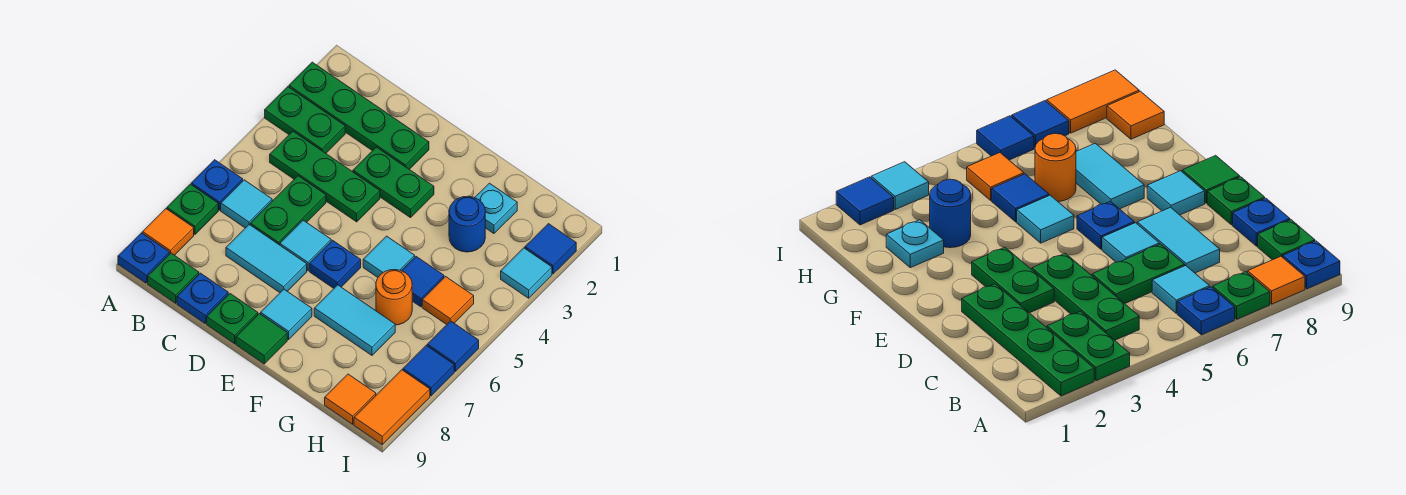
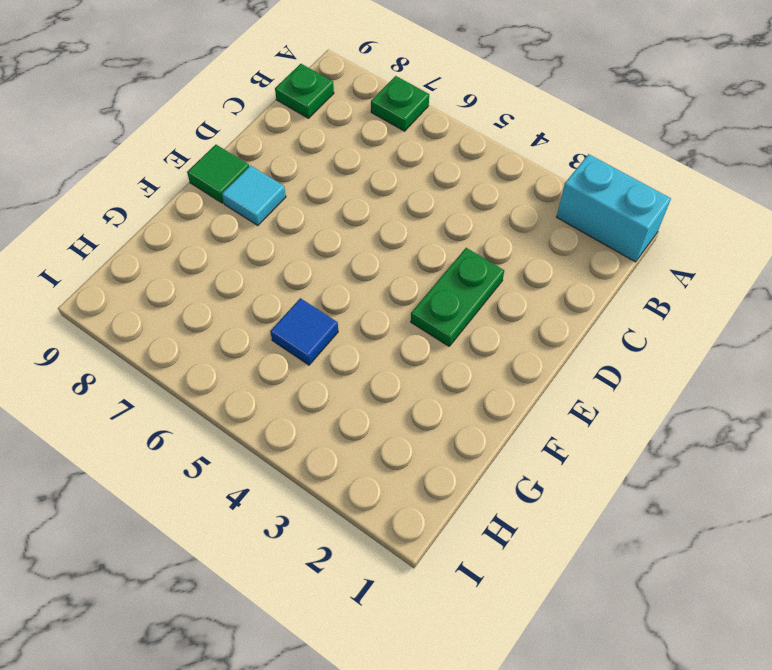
cyan 1x2 brick [557,154,671,262] -> green 1x4 plate [289,62,429,169]
none -> green 1x2 plate [265,87,345,153]
none -> blue 1x1 plate [191,160,243,210]
none -> orange 1x1 tile [142,209,194,255]
none -> blue 1x1 plate [118,233,169,283]

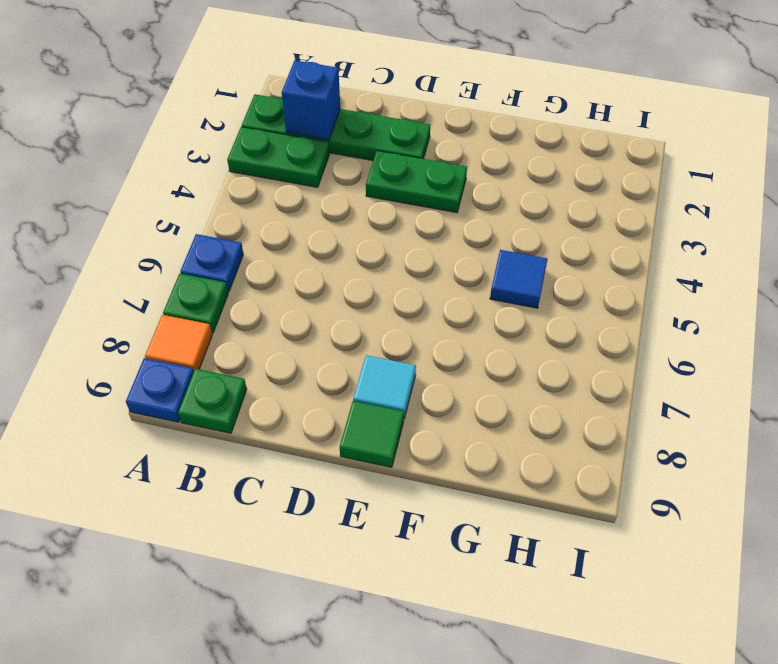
blue 1x1 brick [282,60,340,140] -> none
none -> green 1x3 plate [270,131,380,222]
none -> cyan 1x1 tile [221,180,272,228]
none -> green 1x2 plate [250,176,326,245]
none -> cyan 1x2 tile [226,225,307,292]

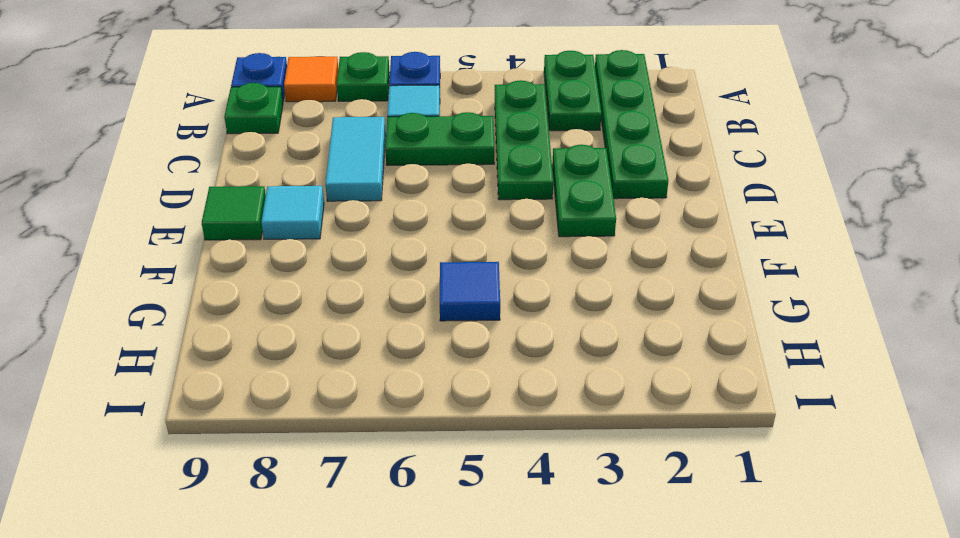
none -> blue 1x1 plate [177,273,228,323]
none -> cyan 1x1 tile [280,220,331,271]
none -> green 1x1 plate [207,294,258,344]
none -> blue 1x1 plate [309,240,361,288]

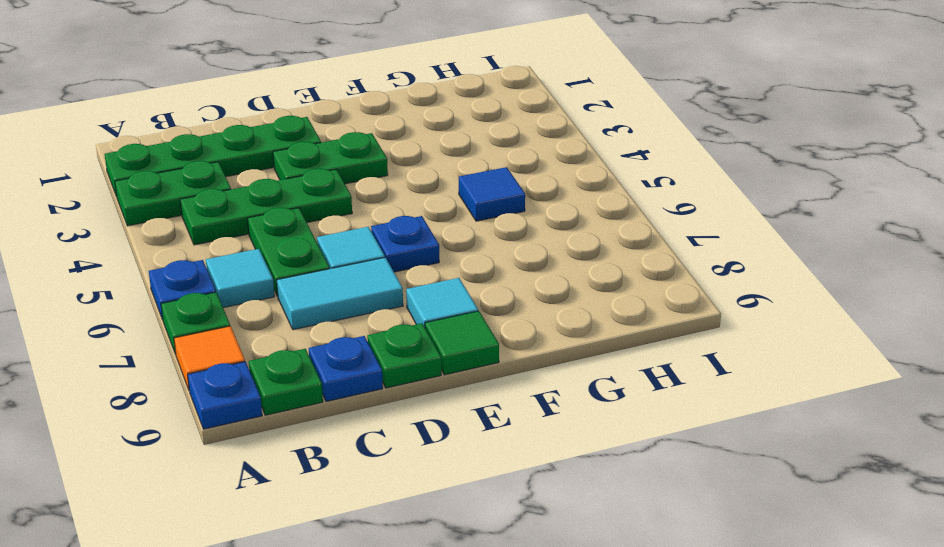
none -> cyan 1x1 tile [363,236,415,277]
none -> cyan 1x2 tile [314,285,395,355]
none -> cyan 1x1 plate [475,183,517,233]
none -> blue 1x1 round brick [449,196,485,252]

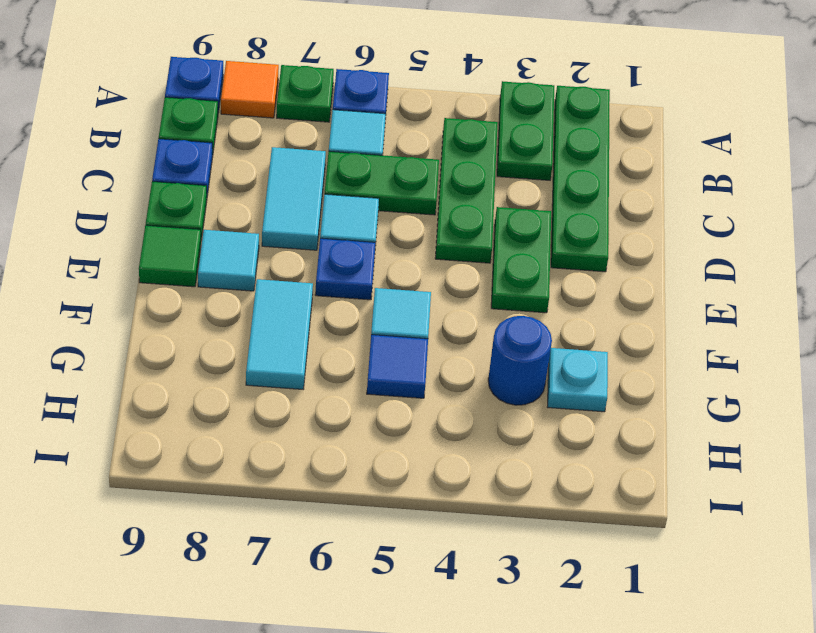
none -> orange 1x1 round brick [376,270,412,325]
none -> orange 1x1 tile [422,277,474,324]
none -> orange 1x1 tile [325,374,376,424]
none -> blue 1x1 tile [525,224,576,274]

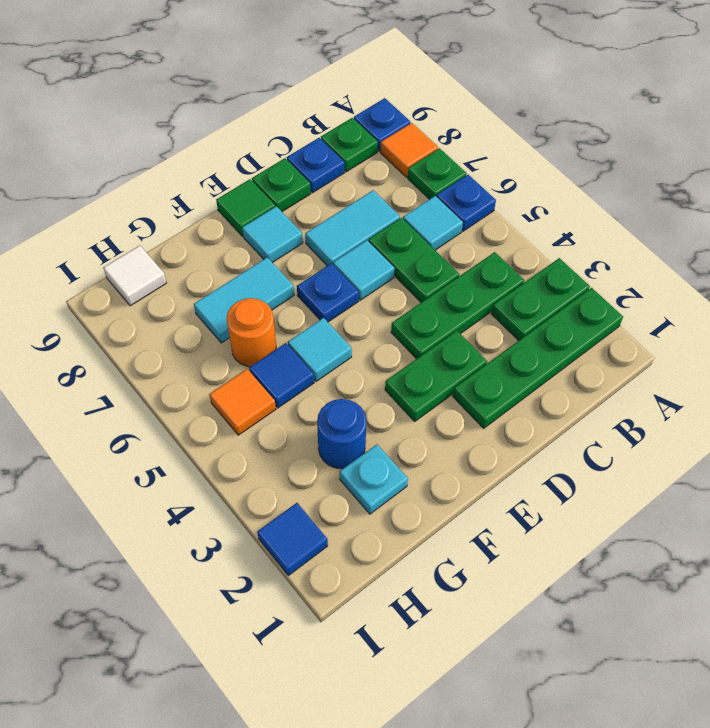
white 1x1 tile [103,246,166,306] -> orange 1x1 tile [325,374,376,424]
none -> cyan 1x1 tile [501,248,552,298]
none -> blue 1x1 tile [427,321,479,371]
none -> blue 1x1 tile [403,345,454,396]
none -> orange 1x2 tile [354,370,430,444]

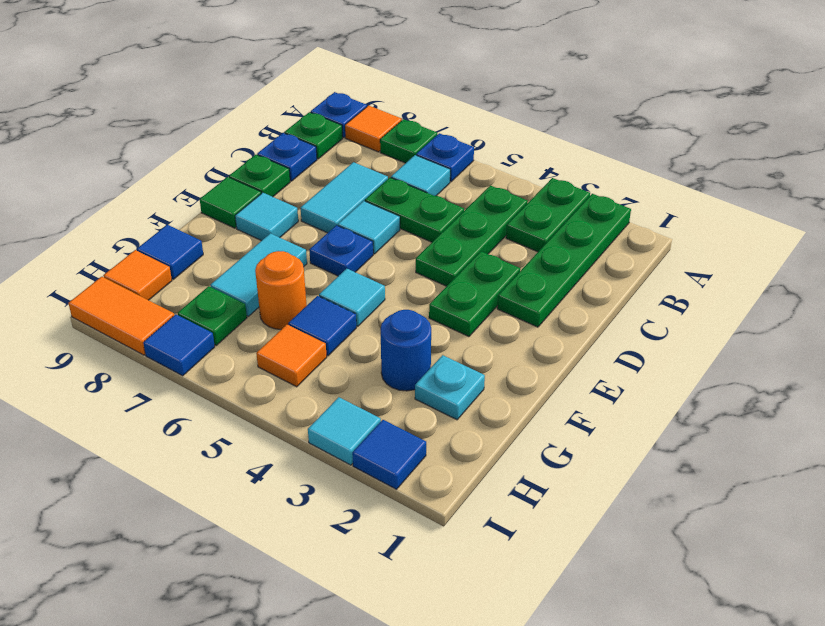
blue 1x1 tile [137,225,203,279] -> blue 1x1 tile moved to [427,321,479,371]
green 1x1 plate [178,286,247,345] -> none

